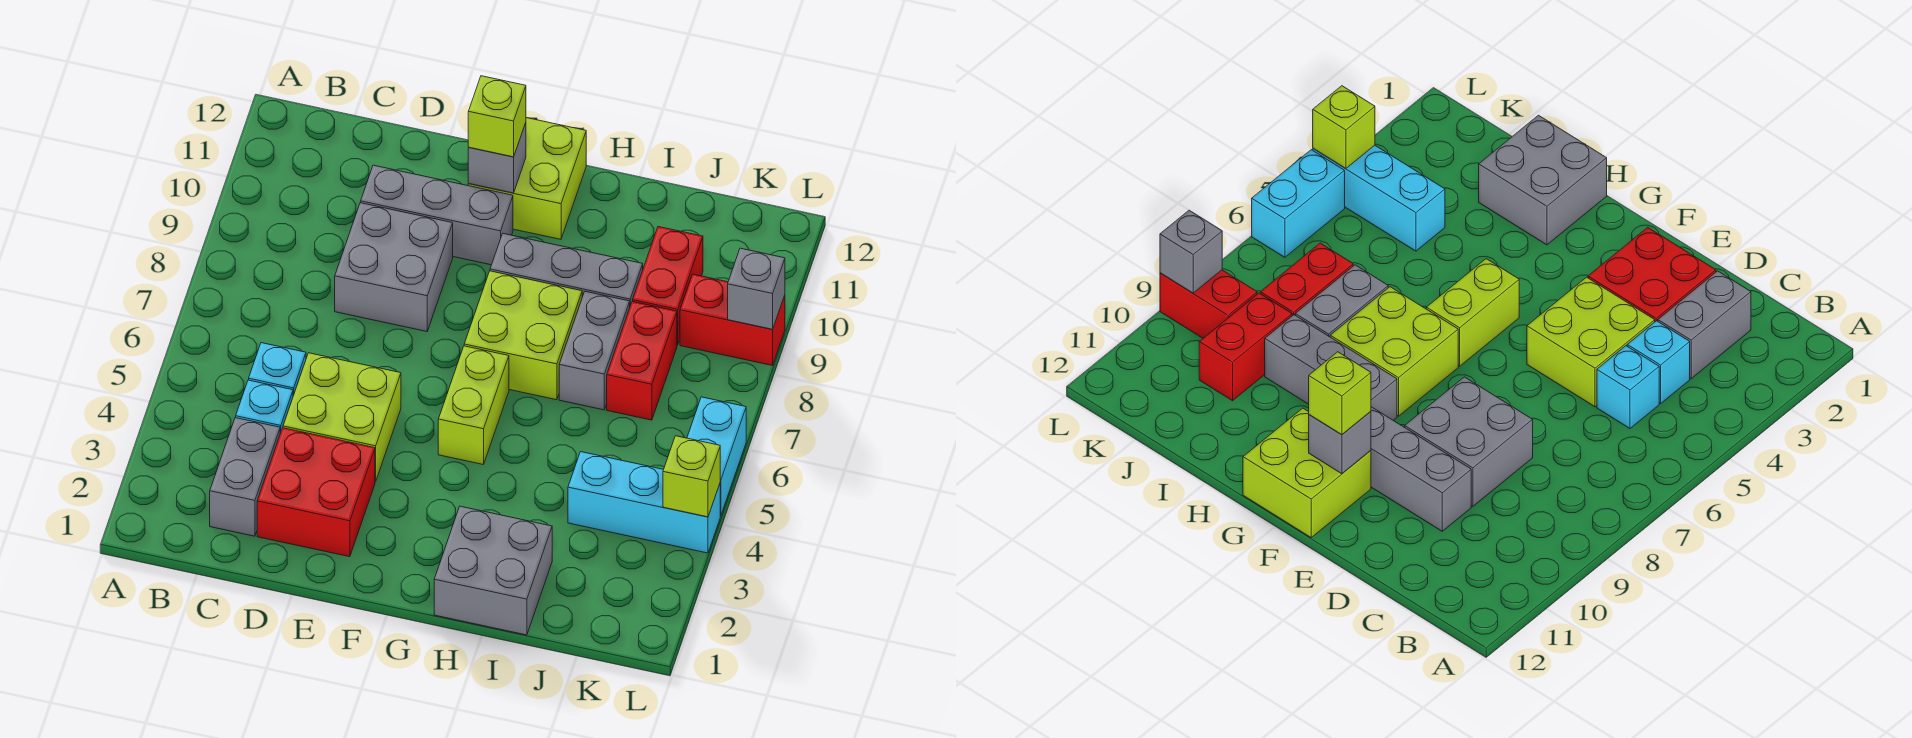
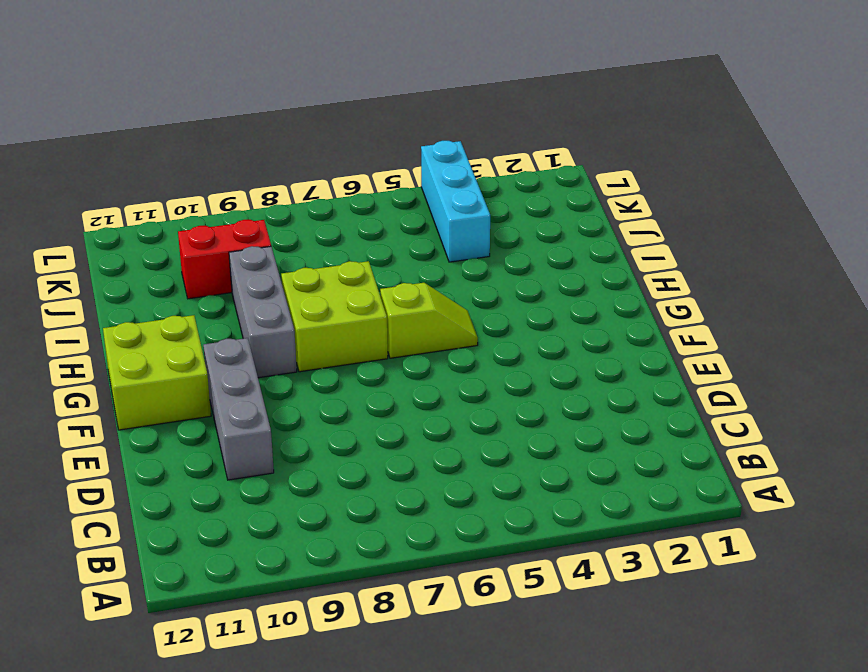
lime 1x2 slope [380,283,478,358] -> lime 1x2 brick [438,346,509,465]
none -> grey 1x2 brick [210,418,280,536]
none -> cyan 1x1 brick [236,380,293,433]
none -> cyan 1x1 brick [249,343,306,396]

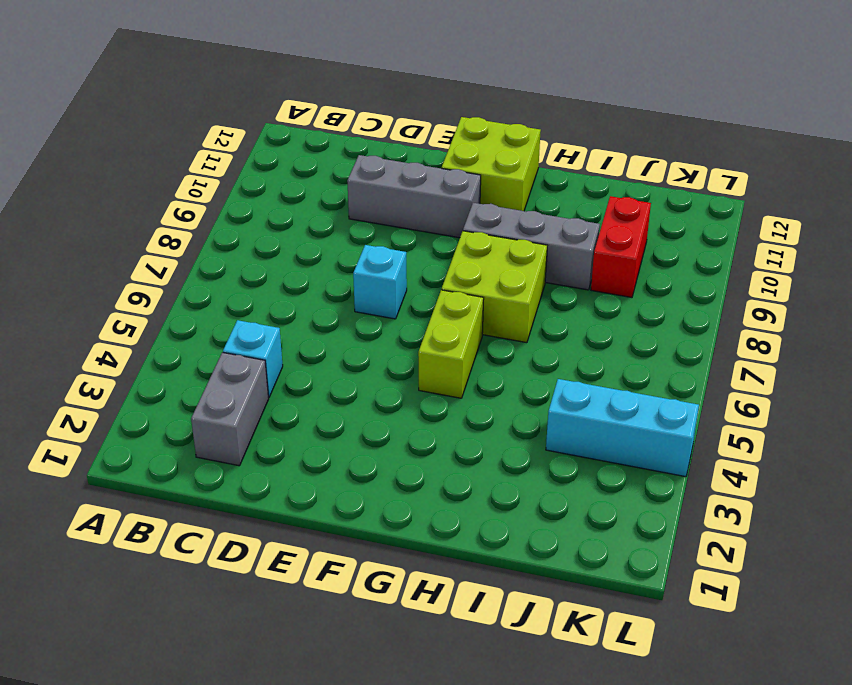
cyan 1x1 brick [353,245,407,319] -> cyan 1x1 brick moved to [249,343,306,396]
none -> red 2x2 brick [257,428,375,557]
none -> lime 2x2 brick [283,353,401,482]
none -> grey 2x2 brick [335,203,453,332]

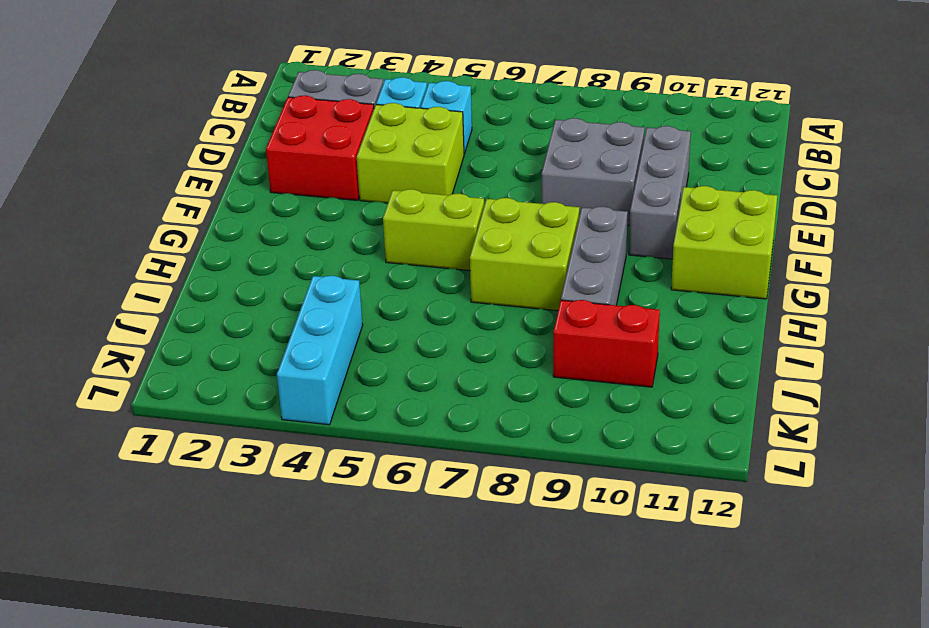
none -> grey 2x2 brick [434,506,552,635]
none -> grey 1x2 brick [559,291,630,410]
none -> red 1x2 brick [607,302,677,420]

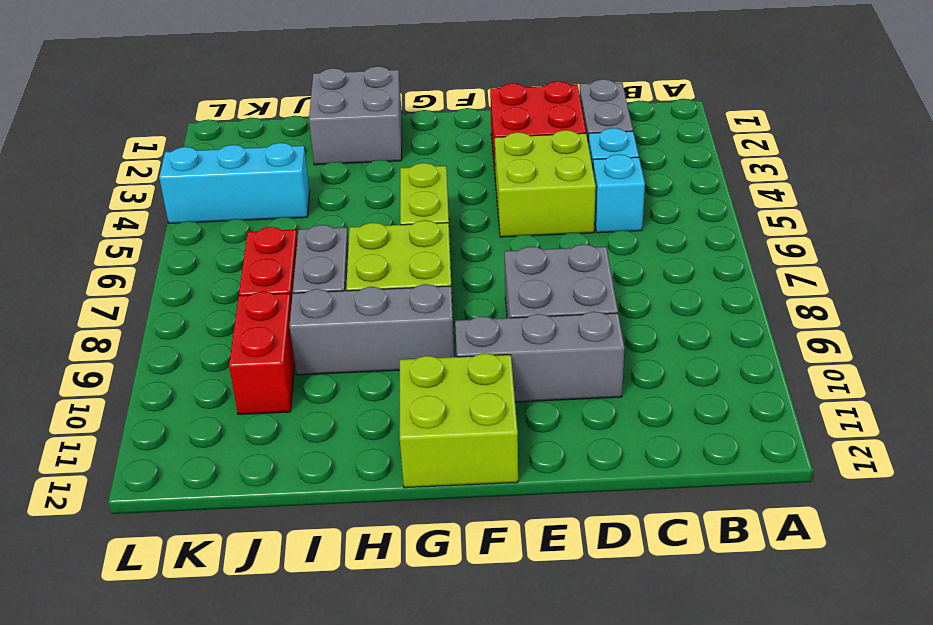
none -> red 1x2 brick [680,274,785,366]
none -> cyan 1x2 brick [687,397,746,516]
none -> grey 1x1 brick [468,123,526,193]

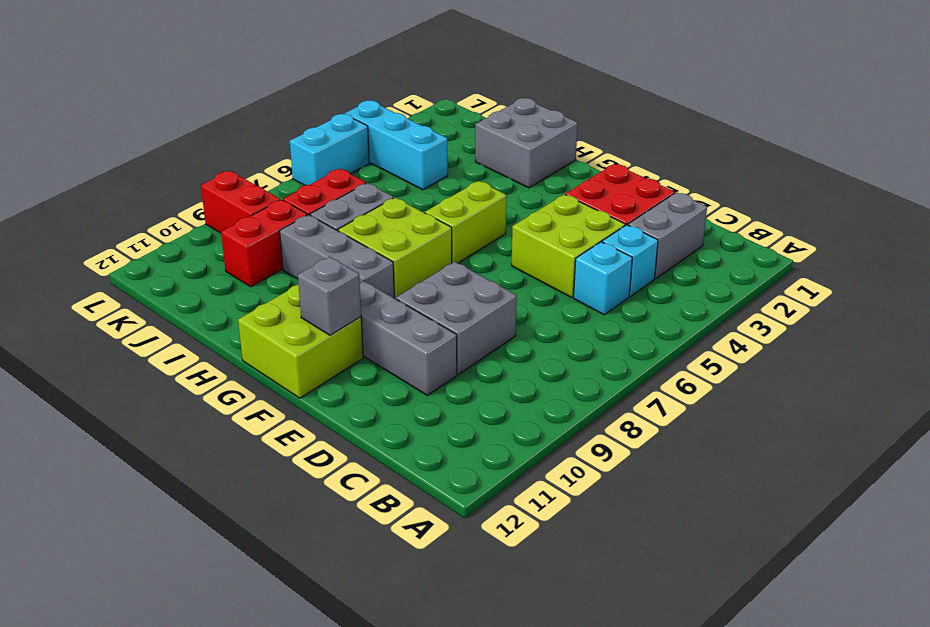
none -> lime 1x1 brick [663,436,720,517]
none -> grey 1x1 brick [728,248,785,329]
none -> lime 1x1 brick [468,76,526,157]

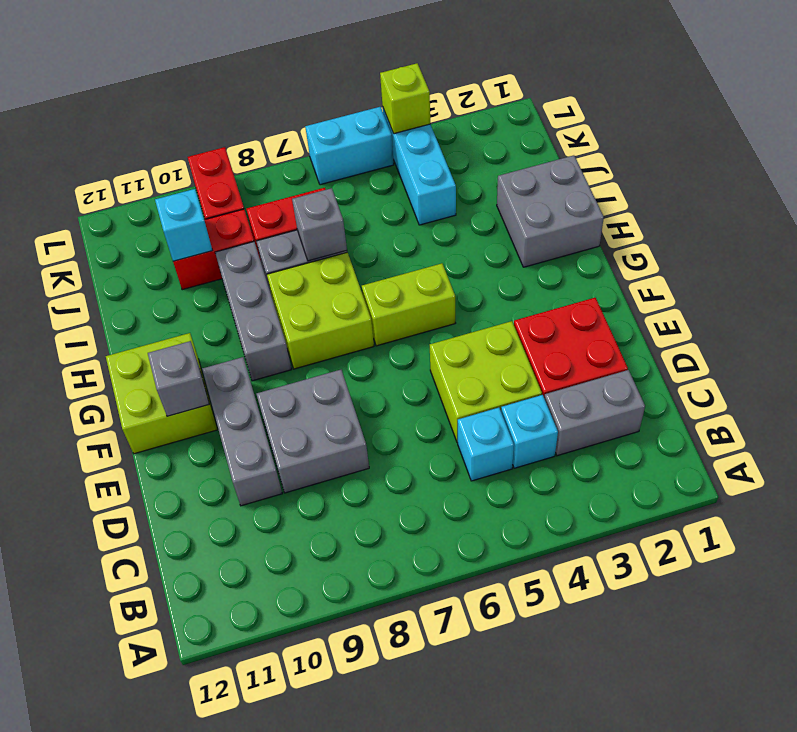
grey 1x1 brick [292,188,347,261] -> grey 1x1 brick moved to [728,248,785,329]
cyan 1x1 brick [155,189,212,261] -> none
none -> lime 1x1 brick [468,76,526,157]

